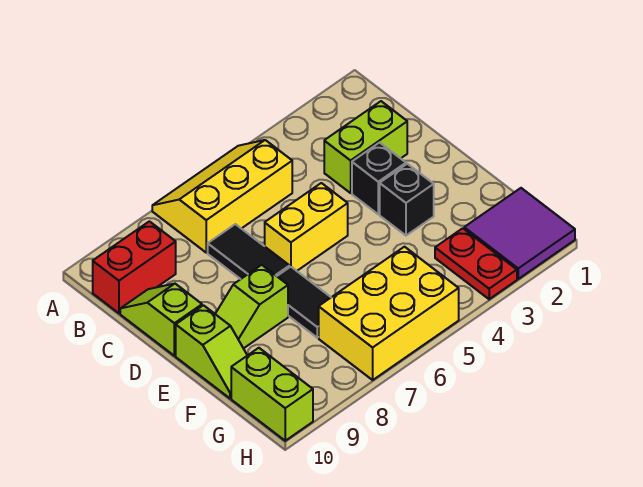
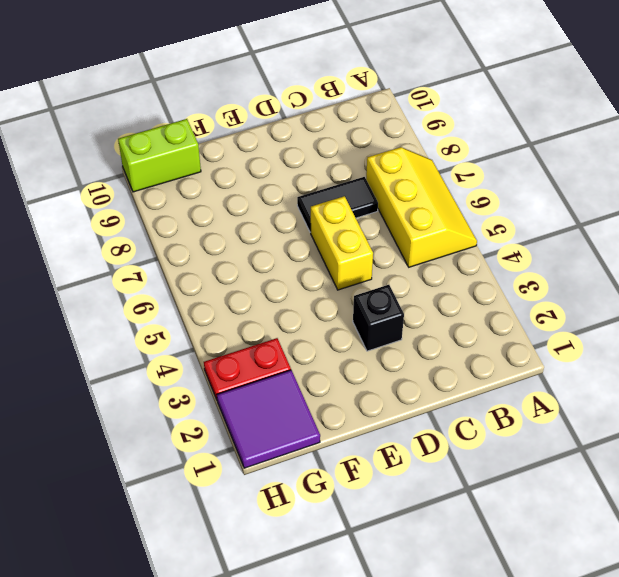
none -> red 1x2 brick [93,221,176,313]
none -> lime 1x2 brick [324,101,407,193]
none -> lime 1x2 slope [120,284,202,356]

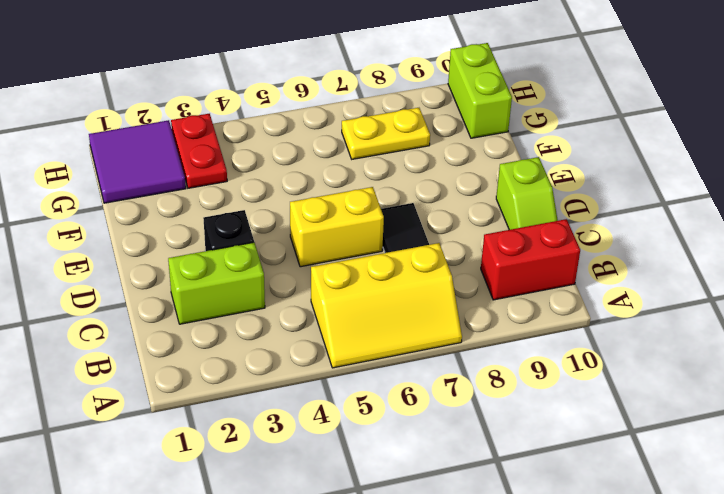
yellow 1x2 plate [342,108,430,159] -> yellow 2x3 brick [319,247,459,380]
none -> black 1x1 brick [380,164,434,235]
none -> black 1x2 tile [277,267,331,338]
none -> lime 1x2 slope [215,265,288,348]

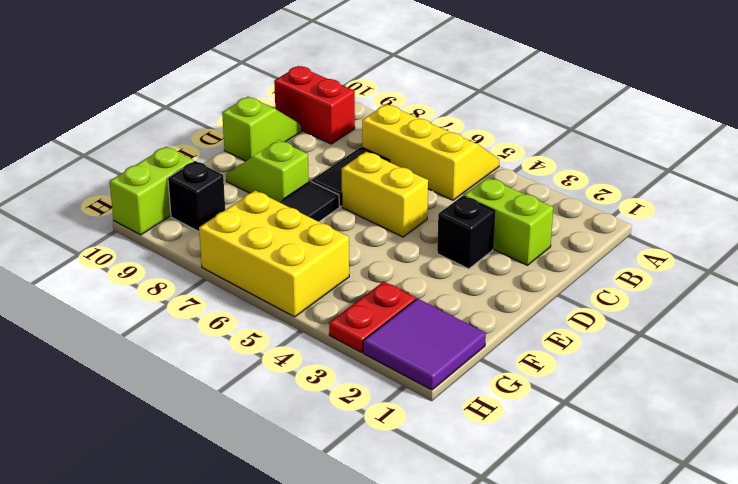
black 1x1 brick [168,161,225,232] -> black 1x1 brick moved to [380,164,434,235]
none -> lime 1x2 slope [176,305,247,398]

